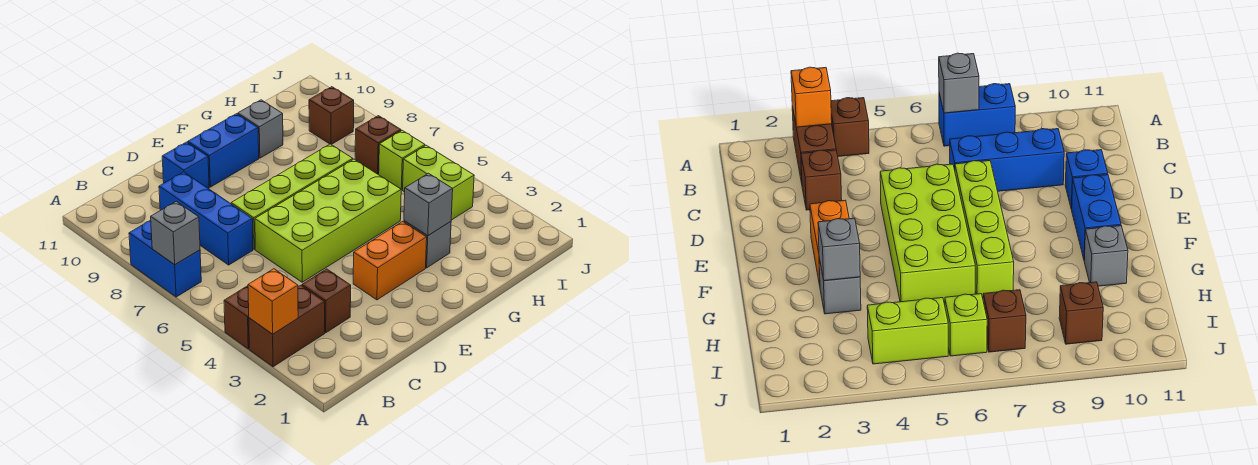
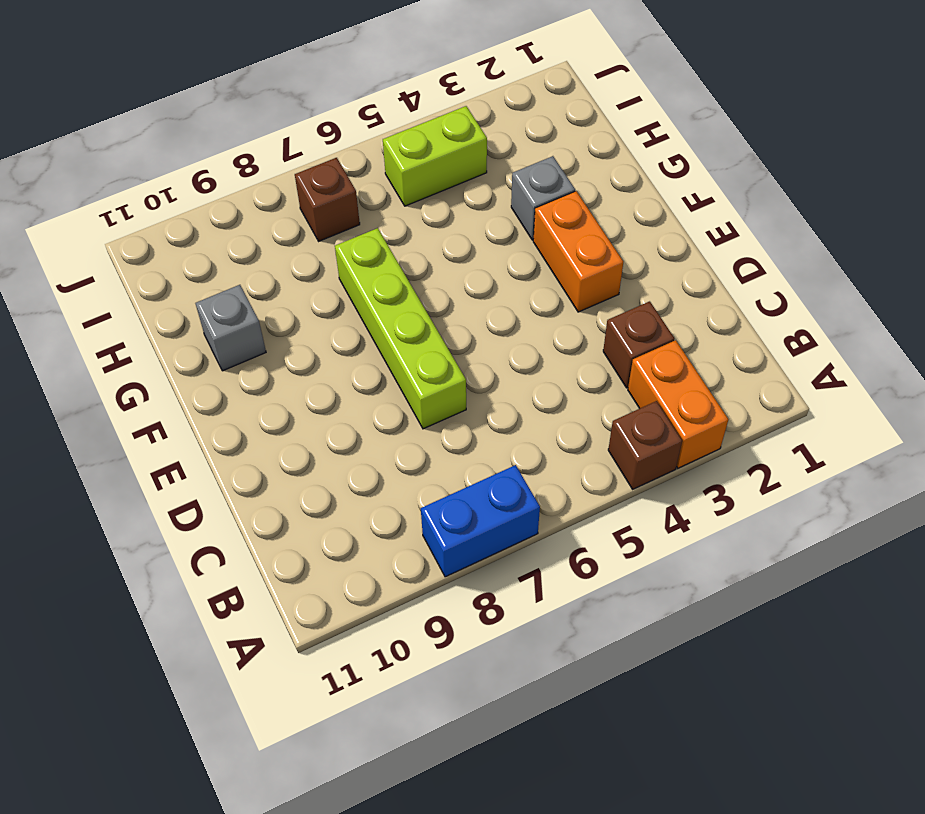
orange 1x2 brick [628,340,728,468] -> brown 1x2 brick [249,285,325,367]
none -> blue 1x3 brick [159,172,253,265]
none -> lime 2x4 brick [255,159,401,282]
none -> blue 1x1 brick [162,142,209,188]

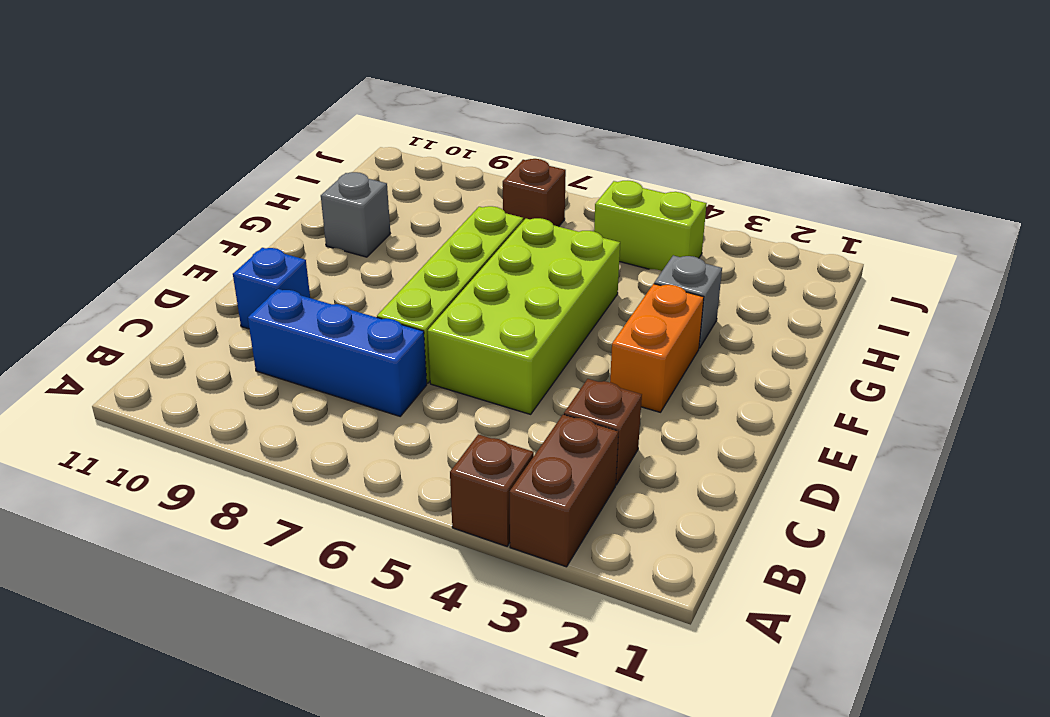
none -> blue 1x2 brick [129,220,201,297]
none -> blue 1x2 brick [188,114,259,187]
none -> lime 1x1 brick [379,131,425,190]

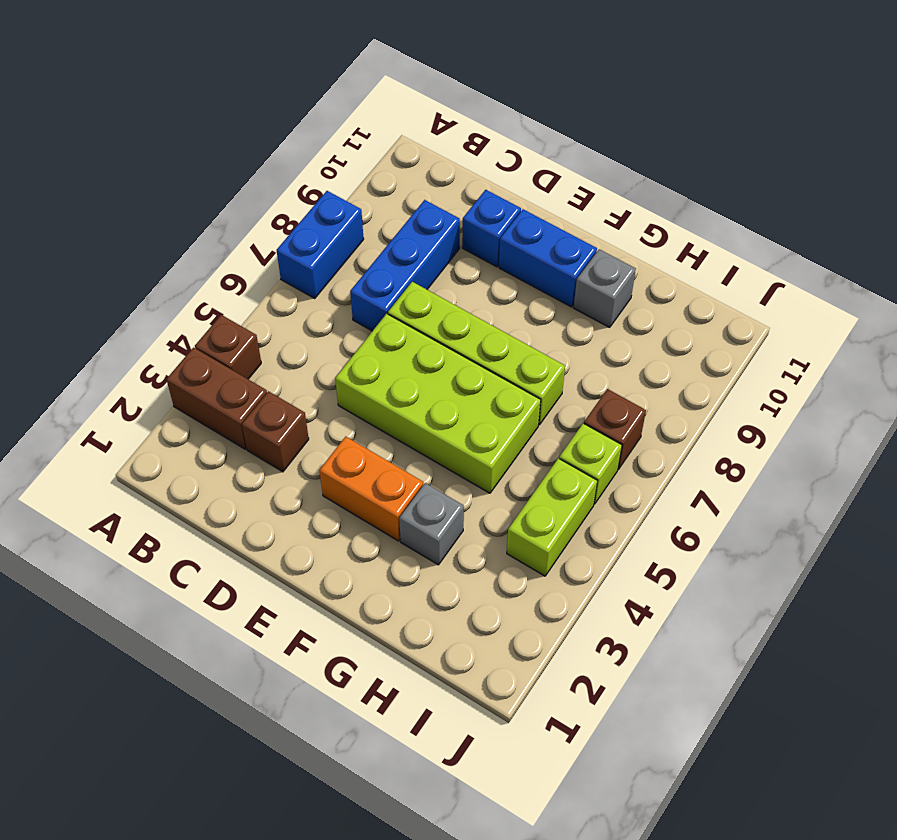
none -> brown 1x1 brick [309,87,354,145]
none -> orange 1x1 brick [248,269,298,334]
none -> grey 1x1 brick [151,201,200,265]

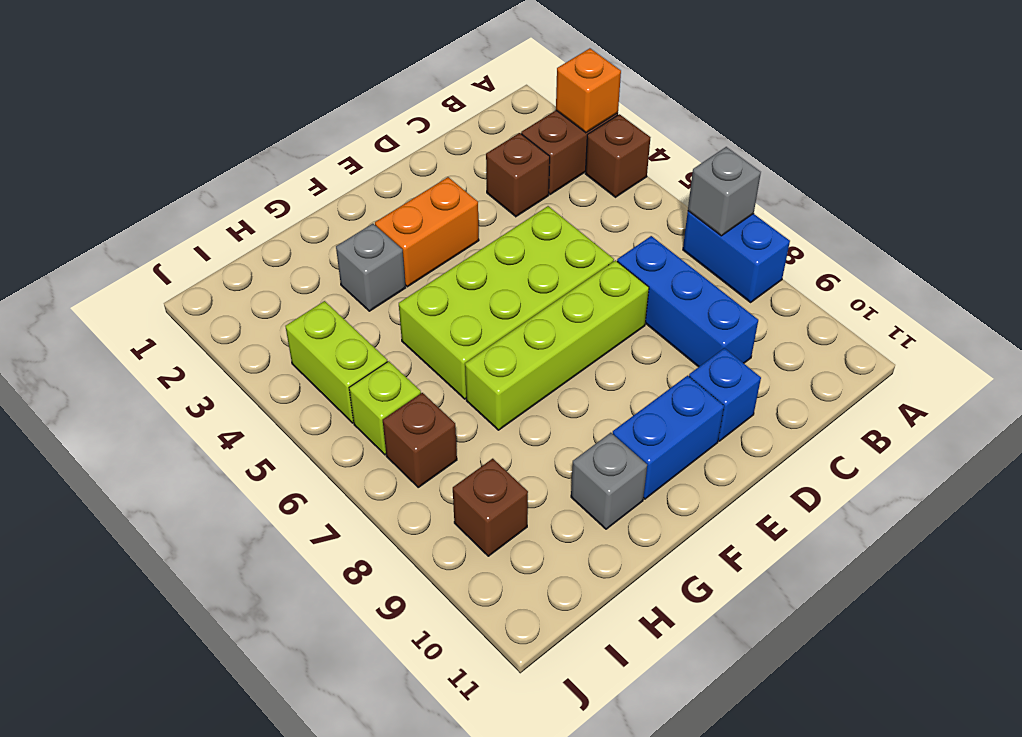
none -> grey 1x1 brick [404,173,453,236]

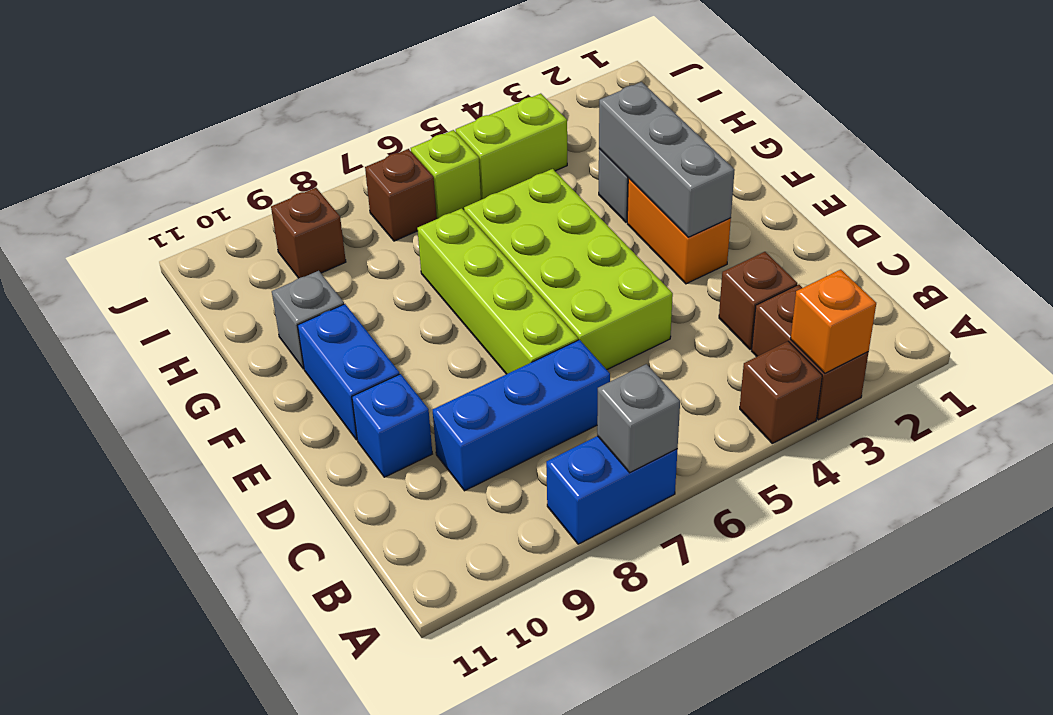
grey 1x3 brick [599,82,735,237] -> grey 1x1 brick [404,173,453,236]

